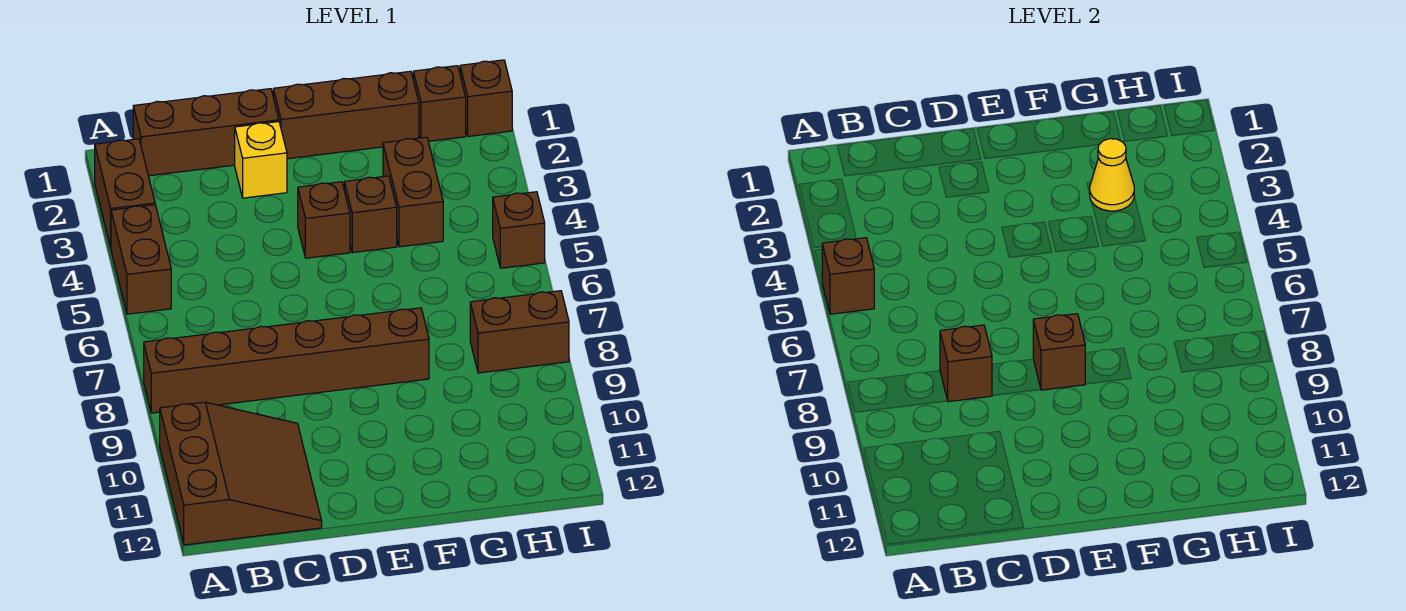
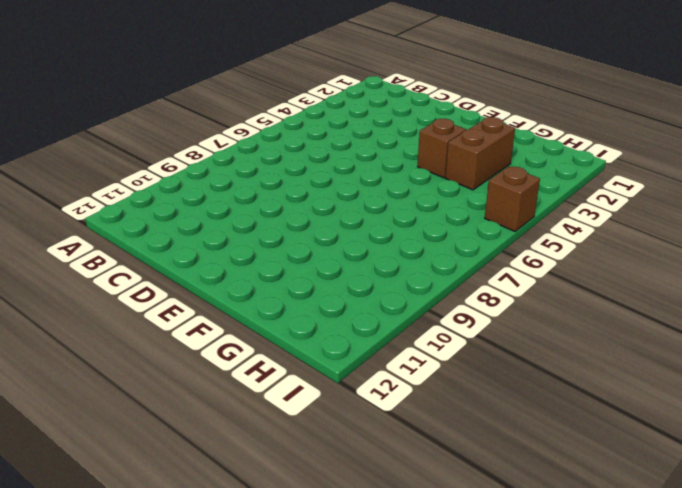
none -> brown 1x2 brick [95,139,155,247]
none -> brown 1x2 brick [111,205,171,314]
none -> brown 1x6 brick [144,308,429,413]

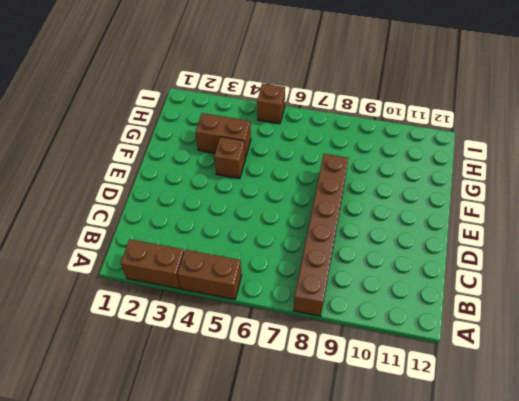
none -> brown 3x3 slope [160,402,322,545]
none -> brown 1x3 brick [133,89,279,176]
none -> yellow 1x1 brick [235,122,287,198]

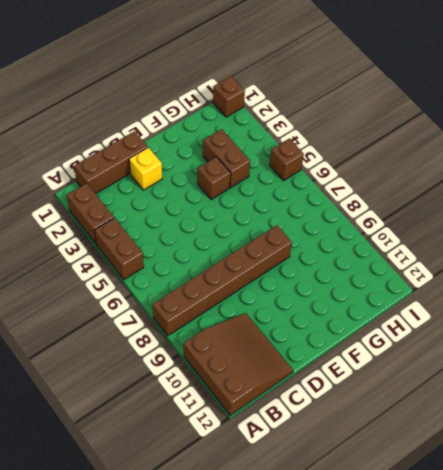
none -> brown 1x3 brick [273,71,419,159]
none -> brown 1x1 brick [298,182,350,258]
none -> brown 1x1 brick [413,66,466,141]

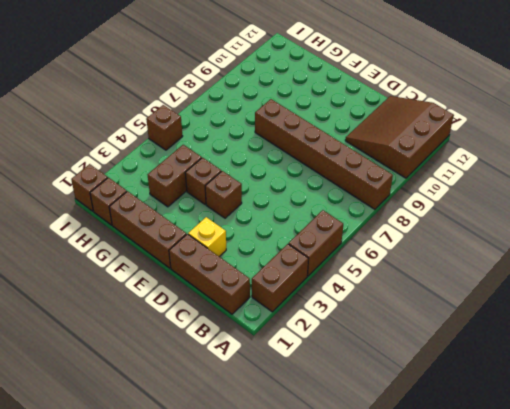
none -> brown 1x2 brick [470,291,569,373]
none -> brown 1x1 brick [822,238,874,314]
none -> brown 1x1 brick [940,325,992,402]

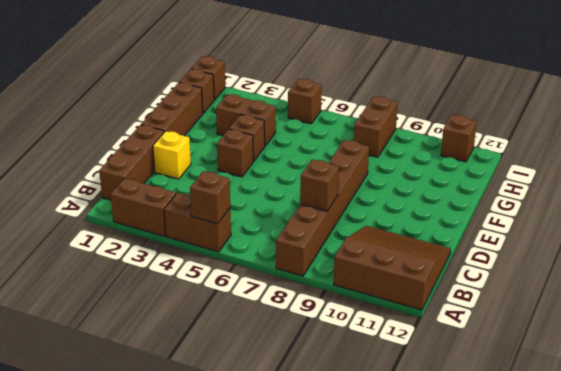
brown 1x1 brick [441,115,477,162] -> brown 1x1 brick moved to [1033,314,1085,390]
none -> yellow 1x1 cone [1090,139,1134,211]

